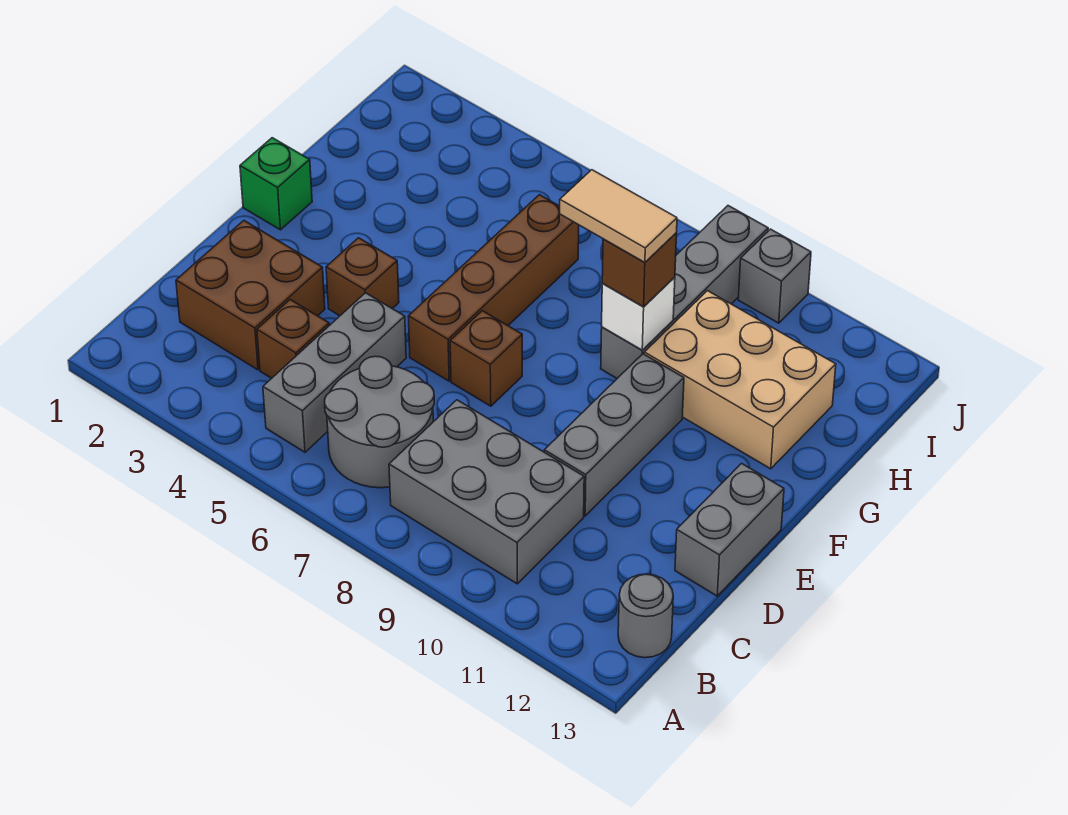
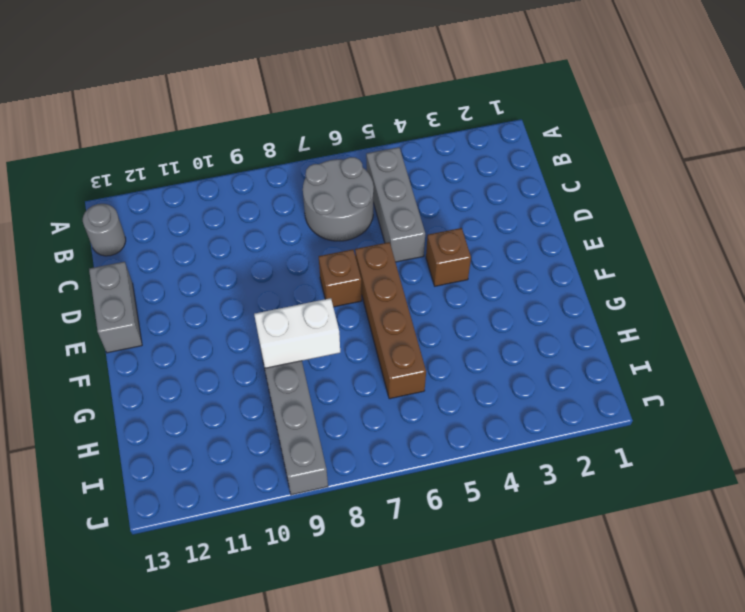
white 1x2 brick [254,298,340,368] -> white 1x1 brick [602,277,675,350]
none -> grey 2x3 brick [389,400,584,584]
none -> brown 2x2 brick [176,221,325,370]
none -> brown 1x1 brick [257,300,329,378]

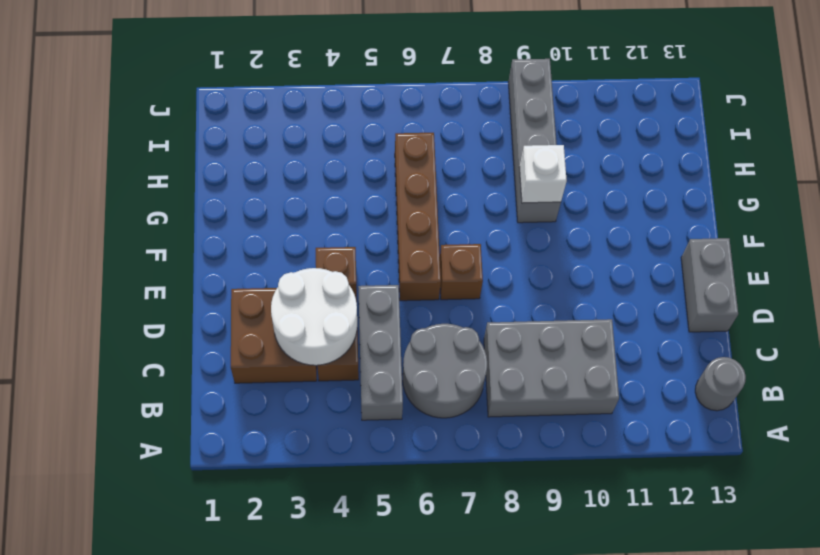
white 2x2 round brick [271,268,357,365] -> none
none -> grey 1x3 brick [544,354,684,516]
none -> green 1x1 brick [240,138,312,230]
none -> tan 2x3 brick [644,291,836,469]

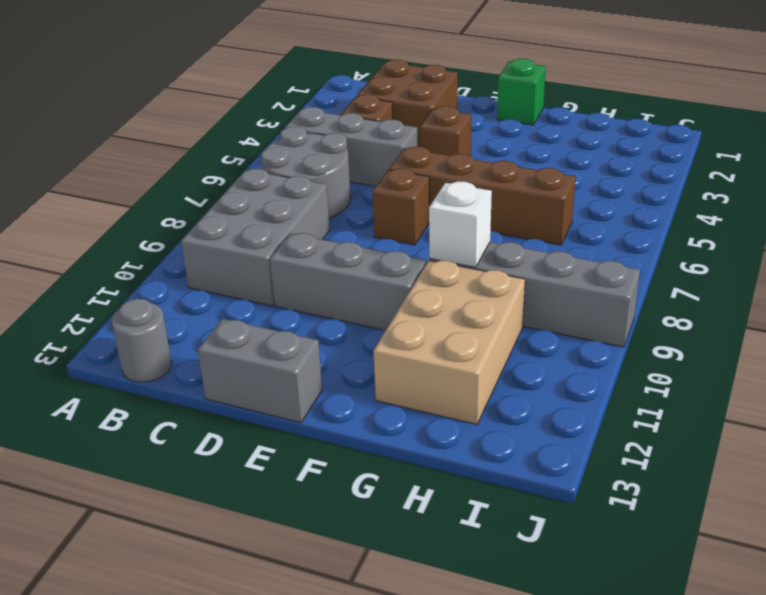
none -> grey 1x1 brick [738,229,811,323]
none -> brown 1x1 brick [602,233,677,307]
none -> tan 1x2 tile [560,170,677,262]

